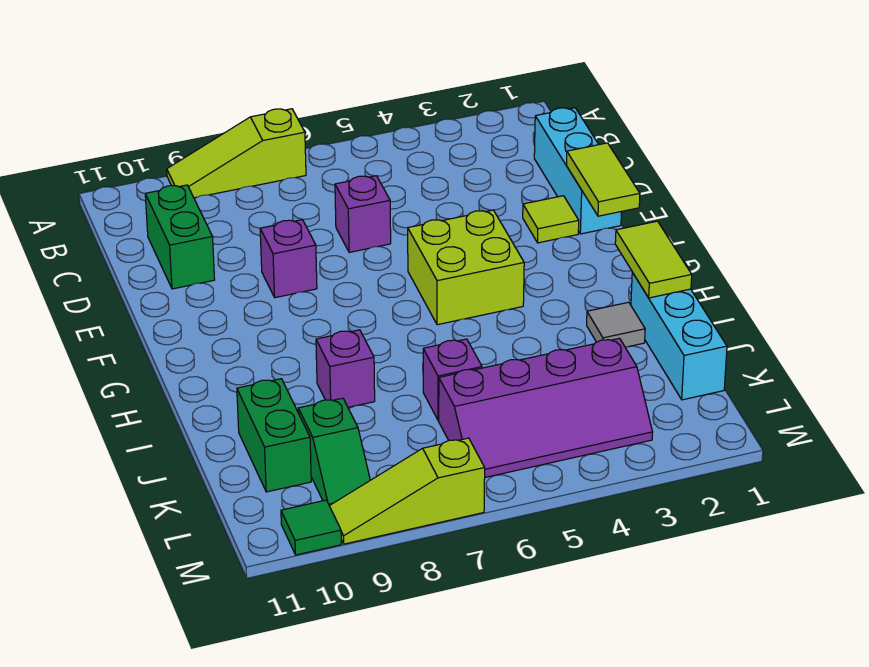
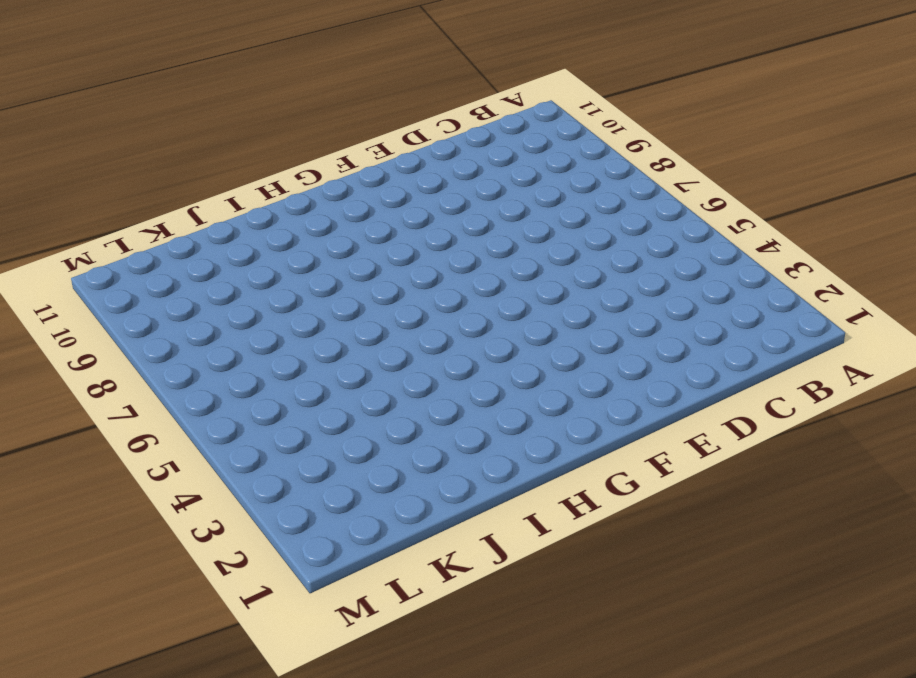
none -> lime 1x3 slope [167,109,306,198]
none -> cyan 1x3 brick [534,108,621,234]
none -> green 1x2 brick [145,185,215,289]

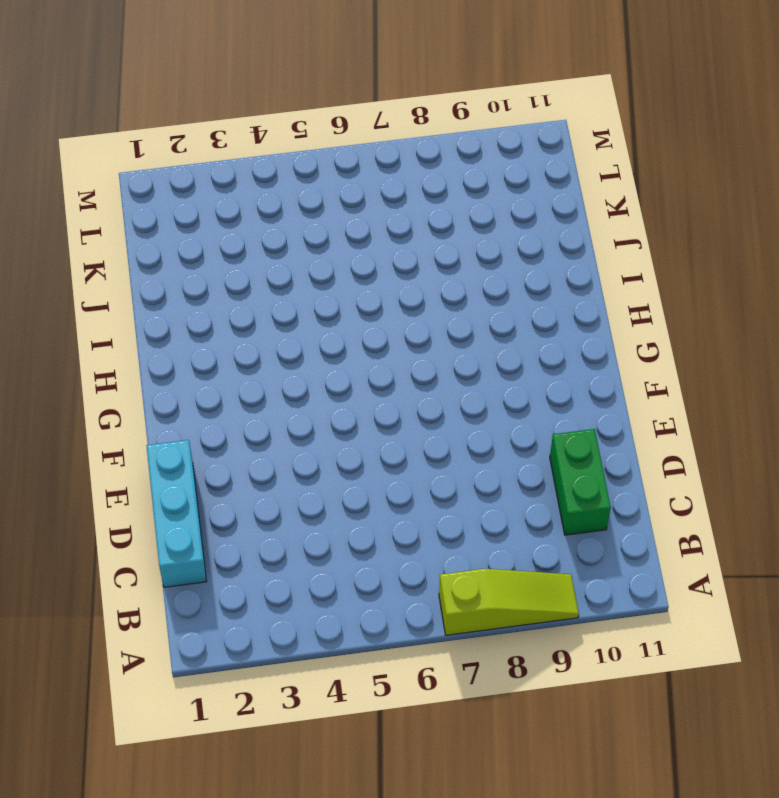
none -> purple 1x1 brick [335,176,391,252]
none -> lime 1x1 tile [523,196,579,243]
none -> purple 1x1 brick [260,220,317,298]

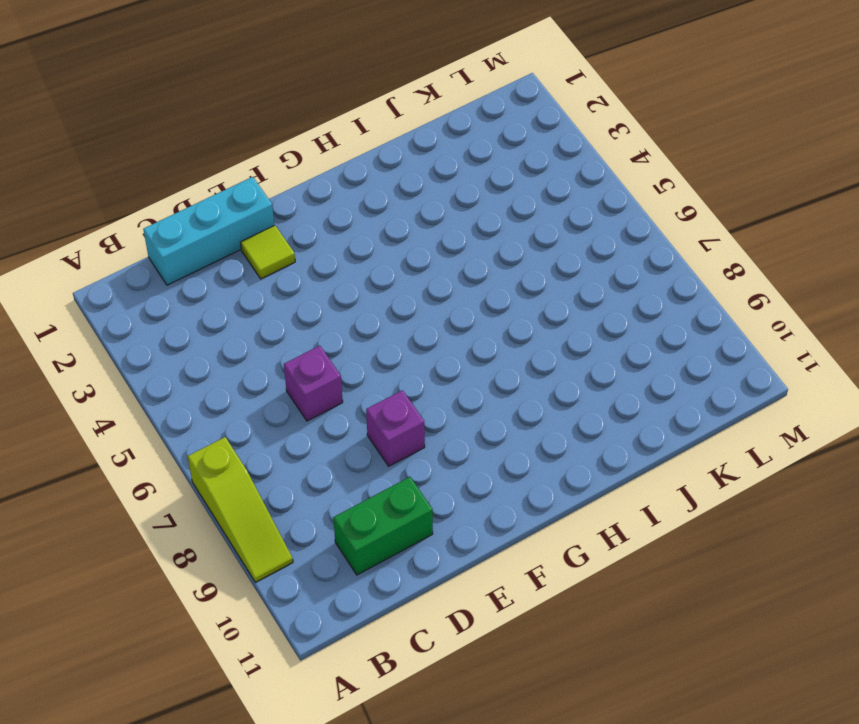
none -> lime 2x2 brick [408,210,524,325]
none -> cyan 1x3 brick [631,272,727,400]
none -> grey 1x1 tile [587,302,645,347]

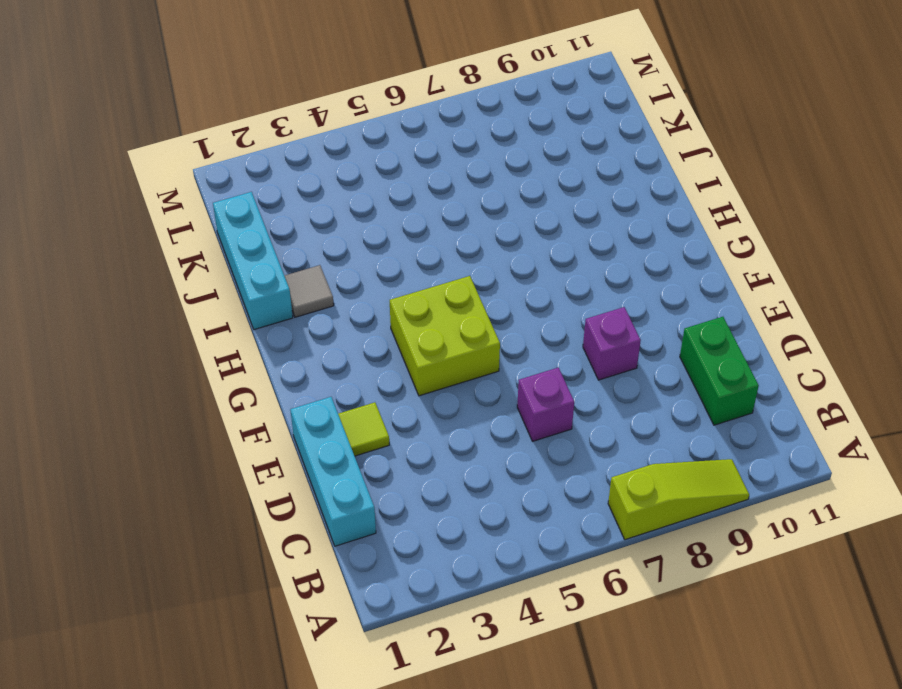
none -> purple 1x1 brick [316,330,375,407]
none -> purple 1x1 brick [423,339,482,420]
none -> green 1x2 brick [237,379,311,492]

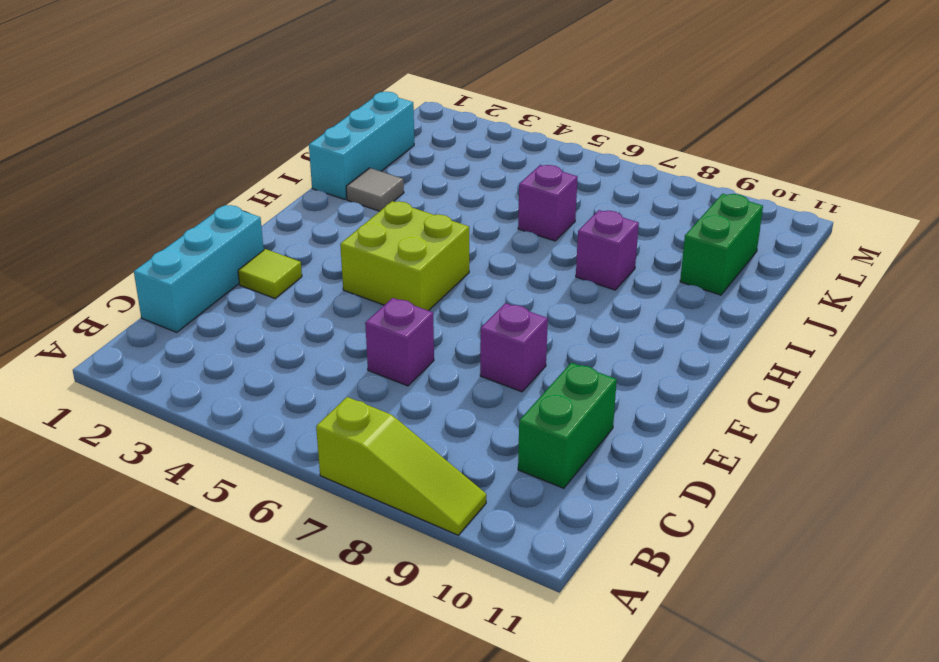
none -> purple 2x4 slope [439,338,653,477]
none -> green 1x2 slope [298,398,370,506]
none -> lime 1x3 slope [330,438,485,544]

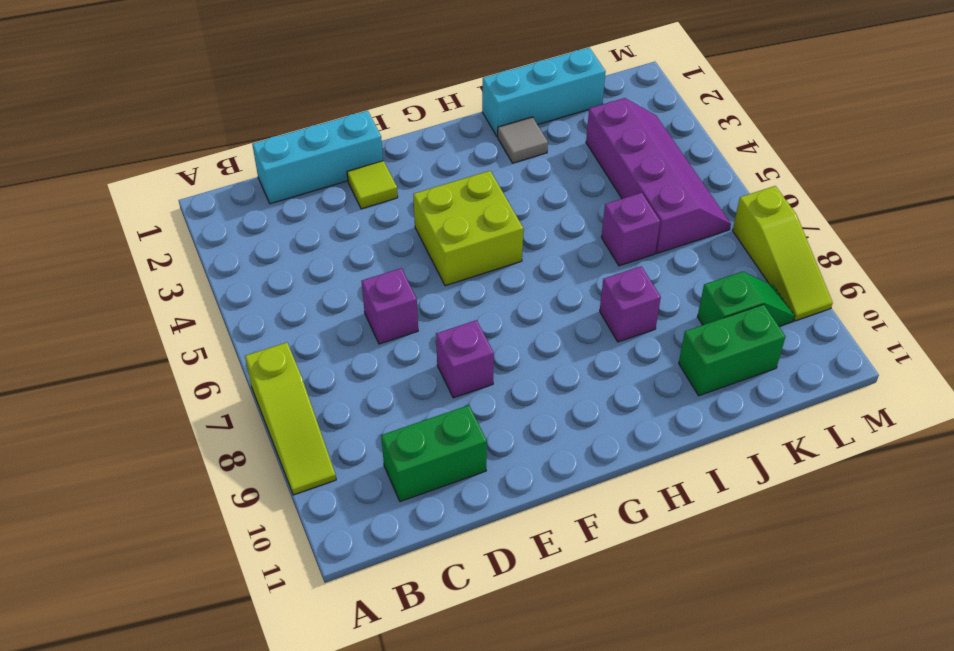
none -> green 1x1 tile [281,500,341,555]
none -> lime 1x2 tile [566,143,640,216]
none -> lime 1x2 tile [615,221,692,298]

